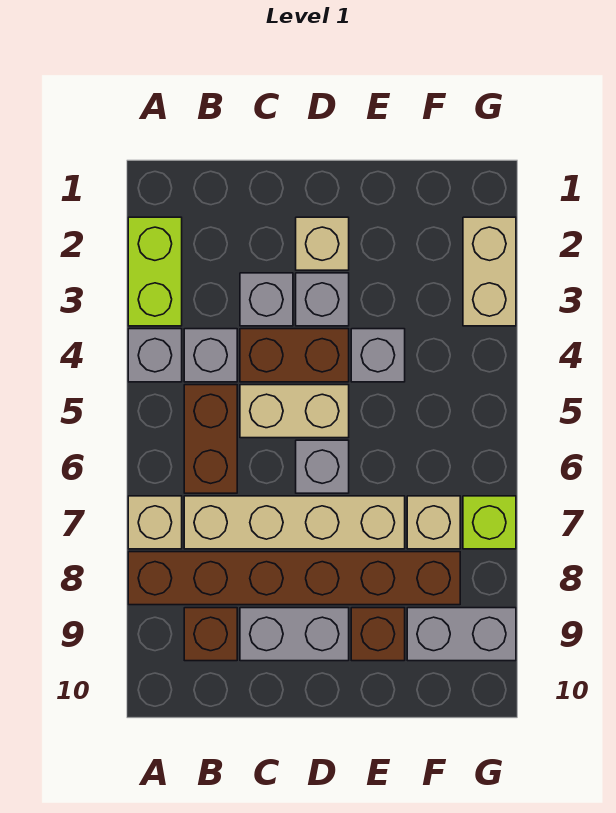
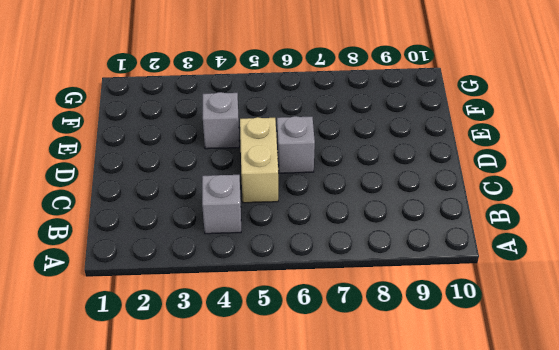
none -> lime 1x2 brick [128,217,182,326]
none -> grey 1x1 brick [128,329,182,382]
none -> tan 1x1 brick [128,496,182,549]

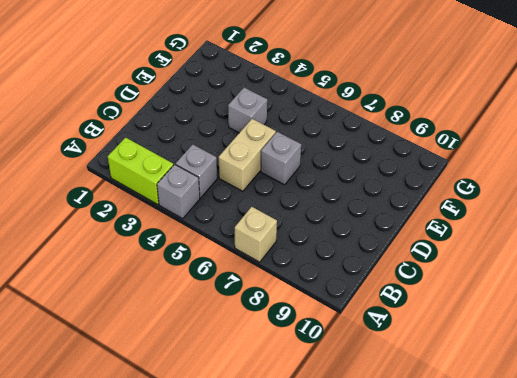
none -> brown 1x6 brick [128,552,460,605]
none -> brown 1x2 brick [184,385,237,493]
none -> tan 1x4 brick [184,496,405,549]

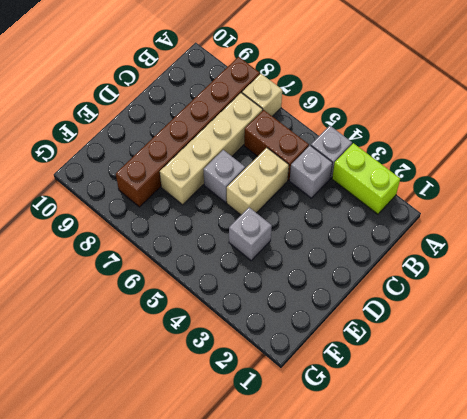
none -> brown 1x1 brick [184,608,237,661]
none -> grey 1x1 brick [240,273,293,326]
none -> brown 1x2 brick [240,329,349,382]

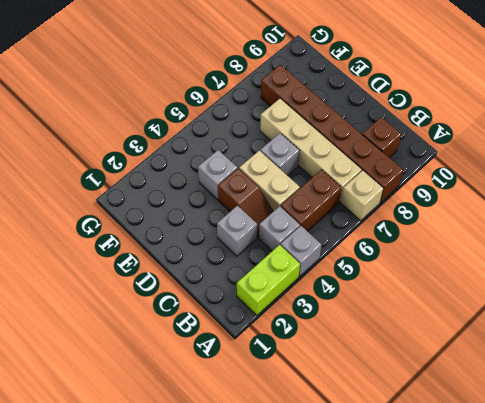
brown 1x2 slope [218,168,274,237] -> brown 1x2 brick [240,329,349,382]
none -> grey 1x2 brick [240,608,349,661]
none -> tan 1x1 brick [296,217,349,270]
none -> grey 1x1 brick [296,273,349,326]

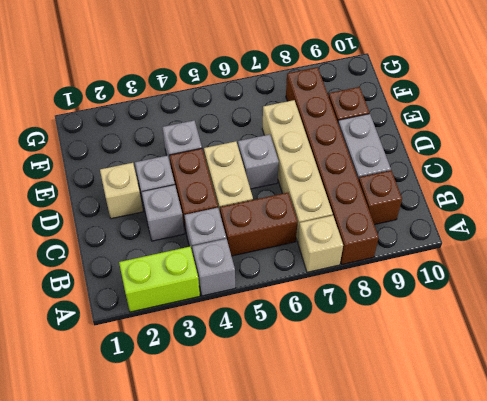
none -> tan 1x1 brick [407,496,460,549]
none -> grey 1x2 brick [407,608,516,661]
none -> tan 1x2 brick [463,217,516,326]

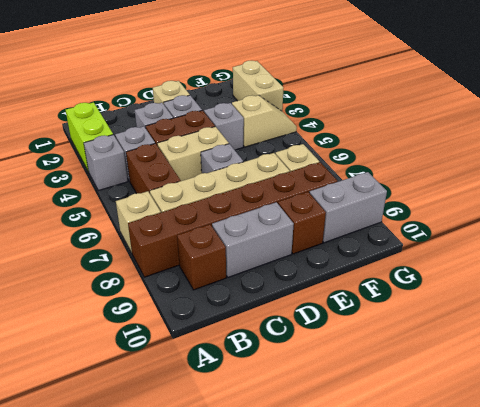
tan 1x2 slope [232,95,297,147] -> none
none -> lime 1x1 brick [463,496,516,549]

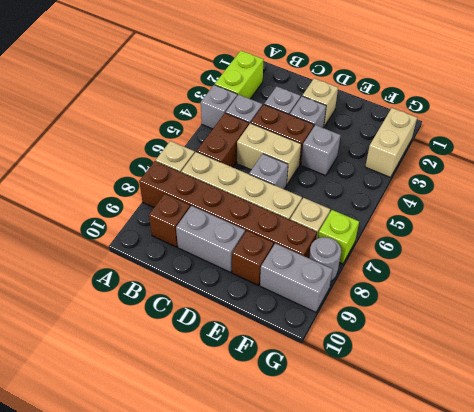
grey 1x1 round brick [309,237,341,281] -> none

